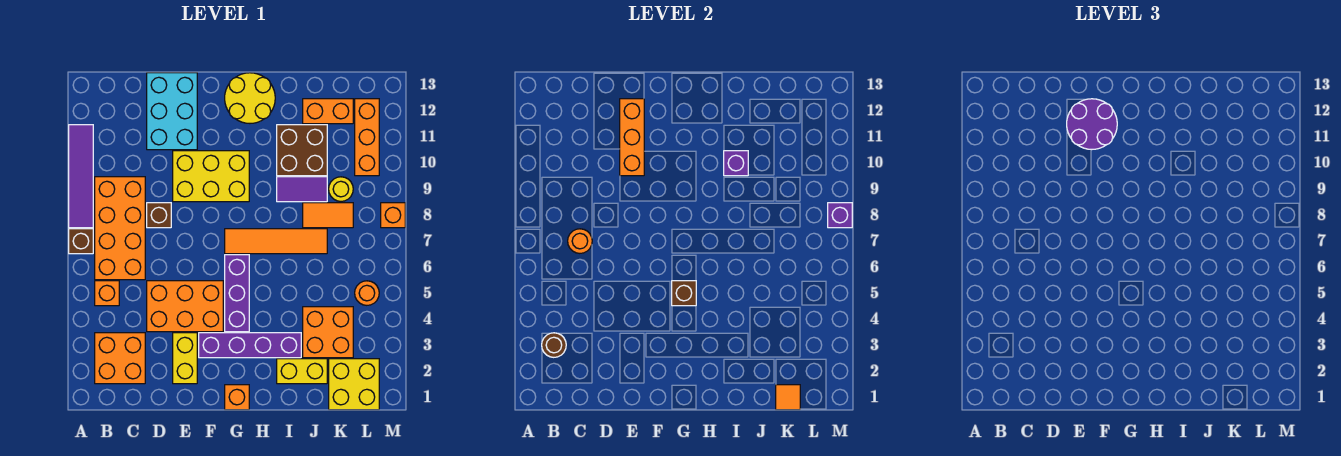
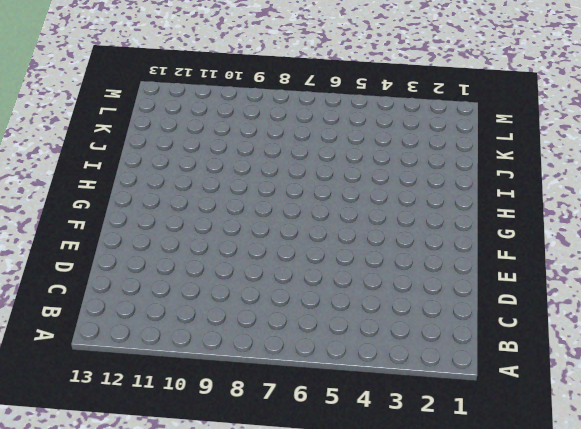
none -> brown 1x1 brick [69,229,93,254]
none -> purple 1x4 tile [69,125,93,228]
none -> orange 2x2 brick [95,333,145,384]
none -> orange 1x1 brick [95,281,119,306]

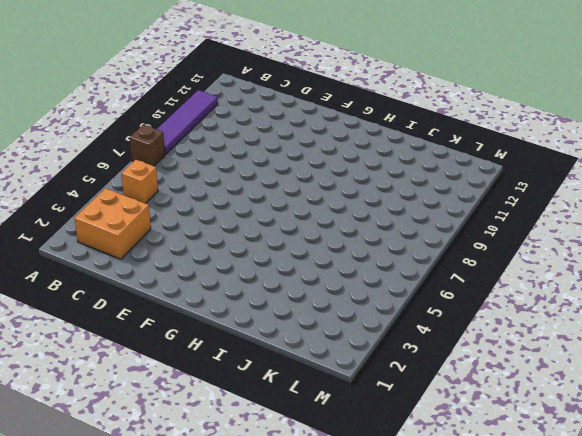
none -> orange 2x4 brick [95,177,145,280]
none -> orange 2x3 brick [147,281,223,332]
none -> brown 1x1 brick [147,203,171,228]
none -> cyan 2x3 brick [147,73,197,150]

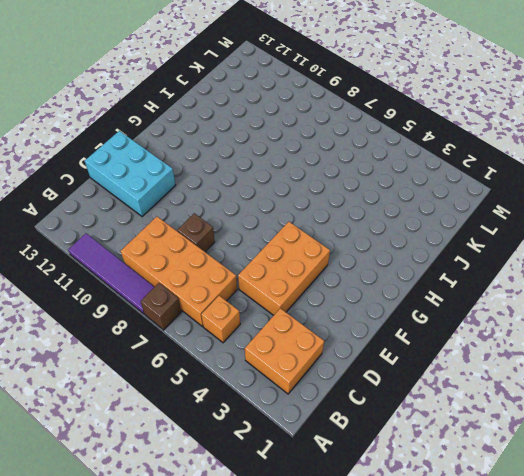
none -> yellow 1x2 brick [173,333,197,384]
none -> yellow 2x3 brick [173,151,249,202]
none -> purple 1x4 brick [199,333,301,358]
none -> orange 1x1 brick [225,385,249,410]

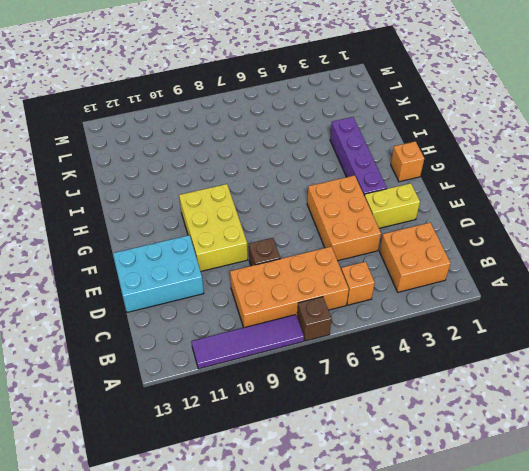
none -> purple 1x3 brick [225,255,249,332]
none -> orange 1x4 tile [225,229,327,254]
none -> yellow 2x2 round brick [225,73,275,123]
none -> yellow 1x2 brick [277,359,327,384]

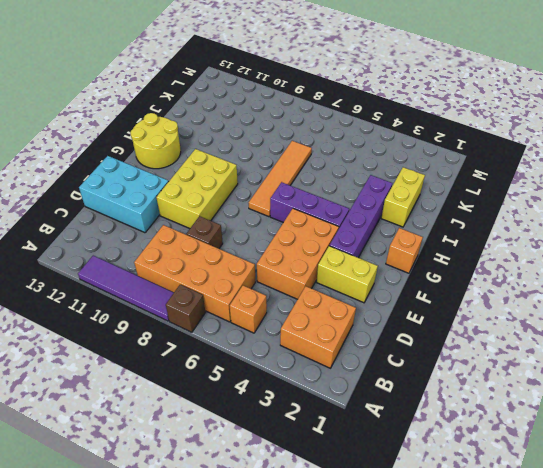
none -> purple 1x2 tile [277,177,327,202]
none -> brown 2x2 brick [277,125,327,176]
none -> orange 2x2 brick [303,307,353,358]
none -> orange 1x2 tile [303,203,353,228]

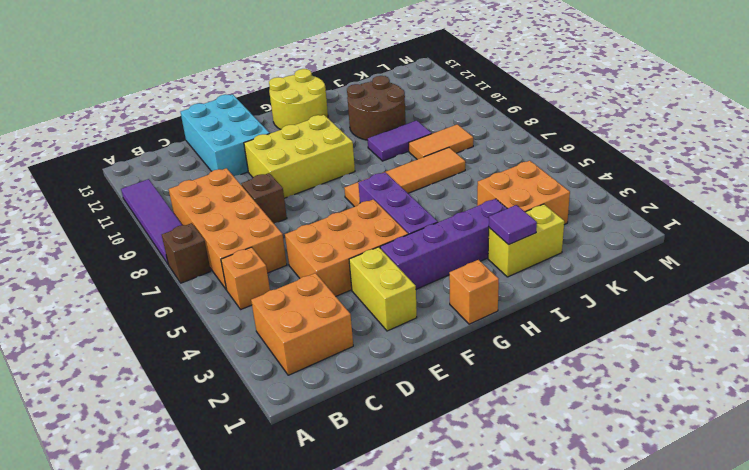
purple 1x1 tile [489,205,537,245] -> none
brown 2x2 round brick [347,76,406,140] -> brown 2x2 brick [277,125,327,176]
none -> orange 1x2 brick [303,99,353,124]
none -> yellow 2x2 brick [329,359,379,410]
none -> yellow 1x1 round brick [329,177,353,201]
none -> orange 1x1 round brick [355,281,379,305]

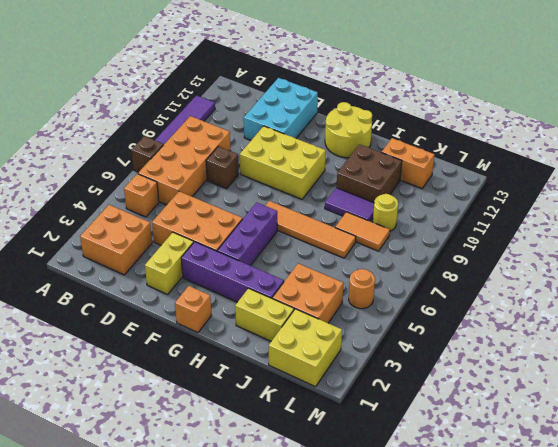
none -> orange 1x3 brick [355,99,379,176]
none -> orange 1x1 brick [381,203,405,228]
none -> brown 1x1 round brick [542,333,566,357]
none -> orange 1x1 round brick [568,229,592,253]

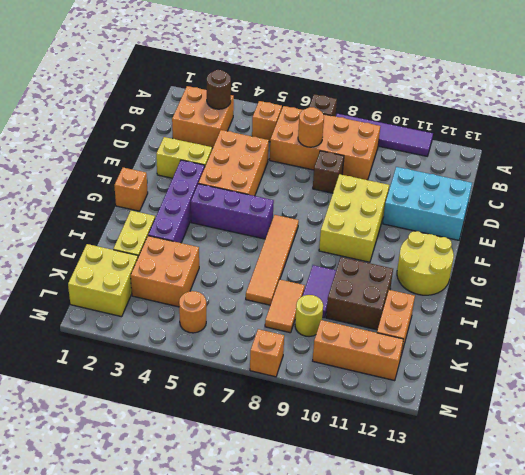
none -> orange 1x3 brick [620,99,644,176]
none -> brown 1x1 brick [672,281,696,306]
none -> purple 1x1 brick [724,151,748,176]
none -> orange 1x1 tile [776,385,800,410]

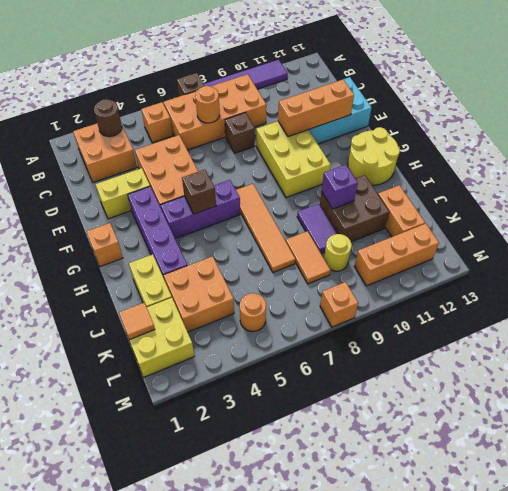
none -> purple 1x1 brick [828,203,852,228]
none -> purple 2x2 round brick [1067,99,1117,149]

